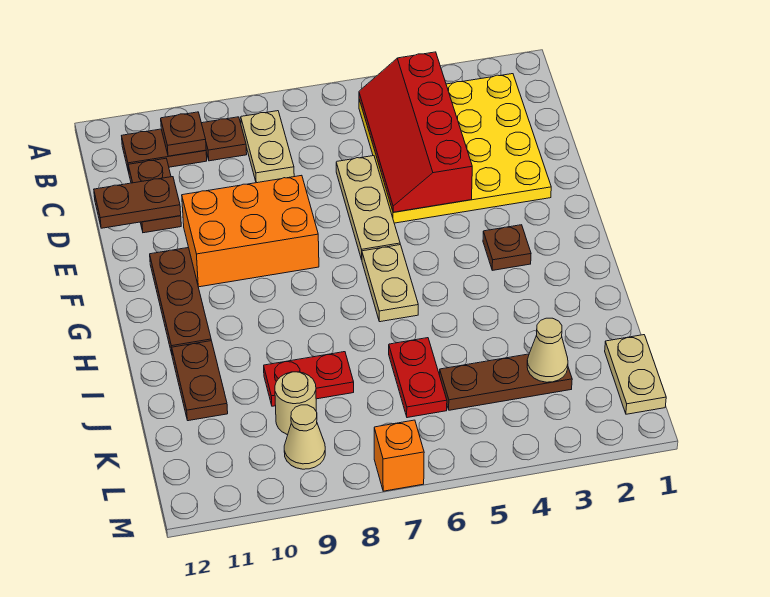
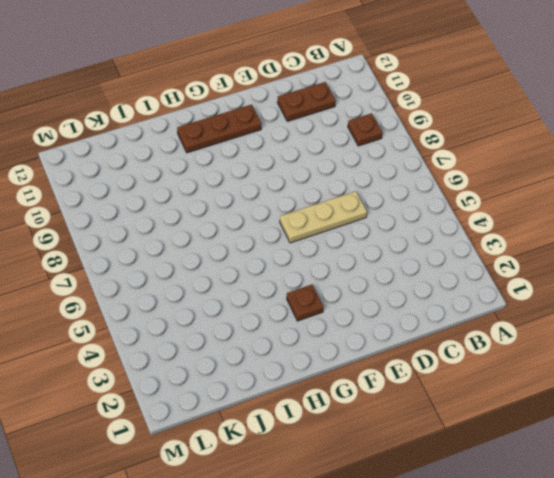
none -> yellow 4x4 plate [359,74,551,223]
none -> tan 1x2 plate [241,111,294,183]
none -> brown 1x2 plate [122,129,207,172]

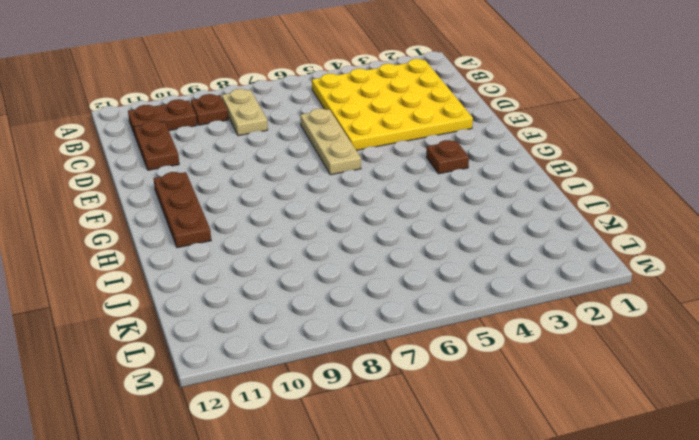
none -> orange 2x3 brick [182,175,319,287]
none -> tan 1x2 plate [362,245,418,322]
none -> brown 1x2 plate [172,341,228,421]

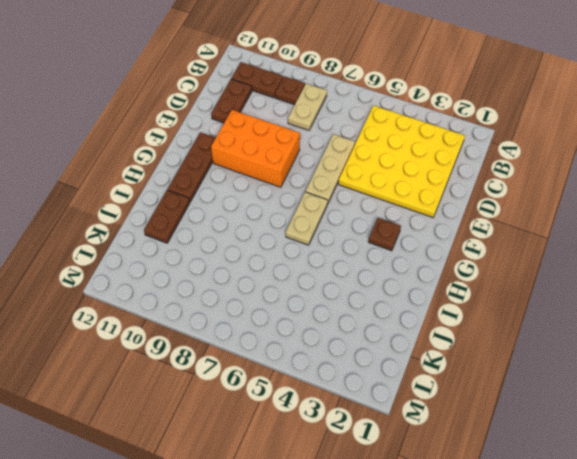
none -> red 1x2 plate [389,338,447,418]
none -> red 1x2 plate [264,352,354,406]
none -> tan 1x2 plate [605,335,666,414]

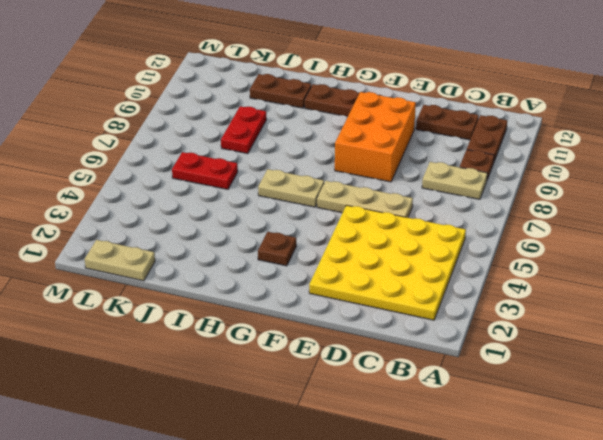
none -> brown 1x3 plate [440,354,572,410]
none -> tan 1x1 round brick [275,372,316,435]
none -> tan 1x1 cone [284,405,325,469]

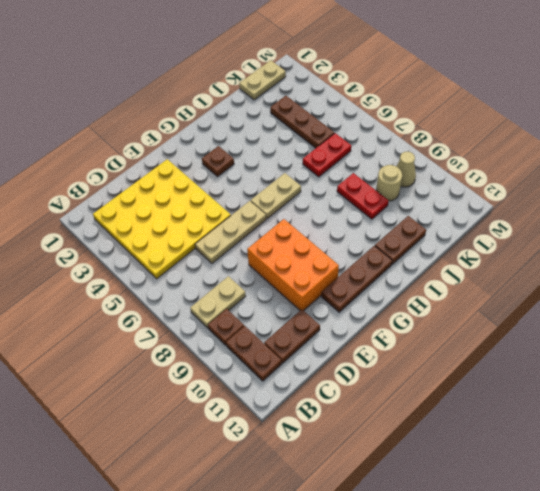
none -> orange 1x1 brick [374,420,424,491]
none -> red 2x4 slope [359,52,472,212]
none -> brown 1x1 plate [161,112,206,156]

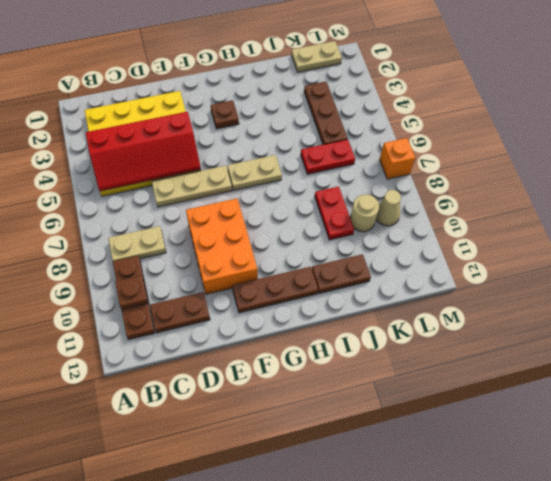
none -> brown 1x2 plate [94,177,181,228]
none -> tan 1x1 cone [527,318,568,382]

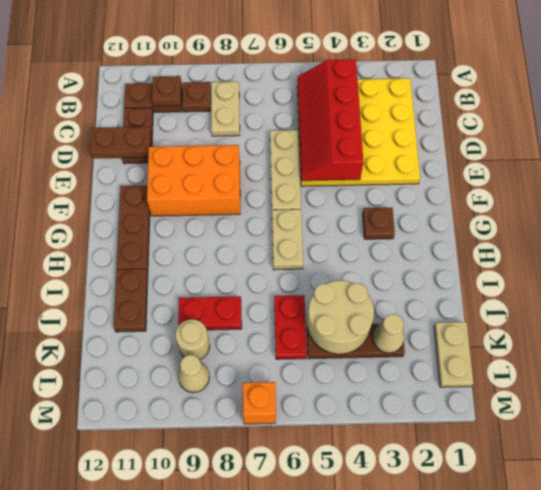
tan 2x2 round brick [307,280,374,354] -> none

